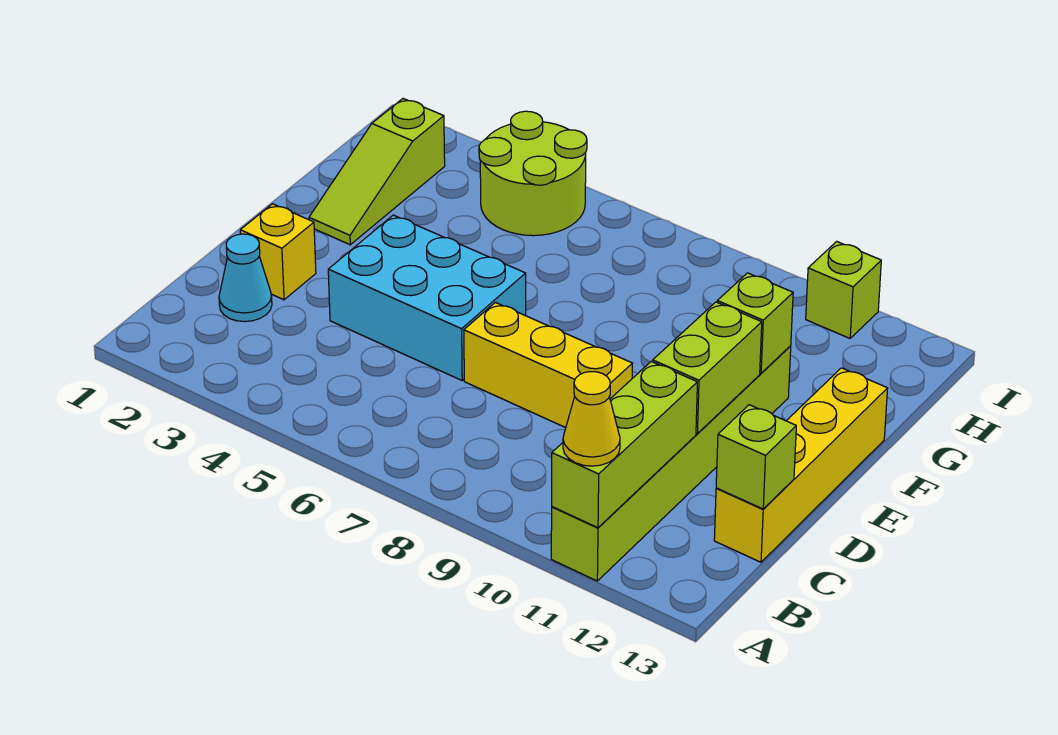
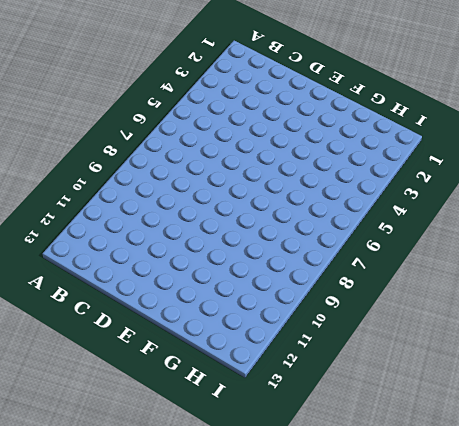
none -> lime 1x6 brick [551,346,791,581]
none -> cyan 1x1 cone [219,234,272,322]
none -> yellow 1x4 brick [714,368,888,562]

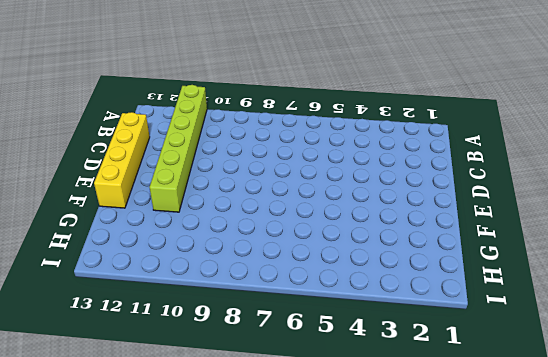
none -> cyan 1x1 cone [219,234,272,322]
none -> yellow 1x1 brick [240,204,316,300]
none -> cyan 2x3 brick [328,215,526,380]

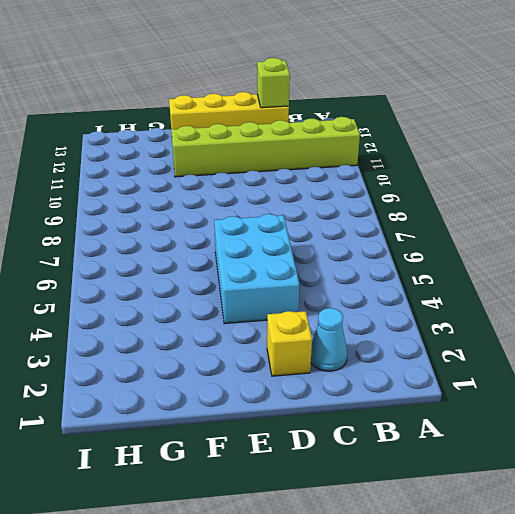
none -> yellow 1x3 brick [464,302,632,428]
none -> lime 1x3 slope [309,99,445,245]
none -> lime 2x2 round brick [479,111,587,236]

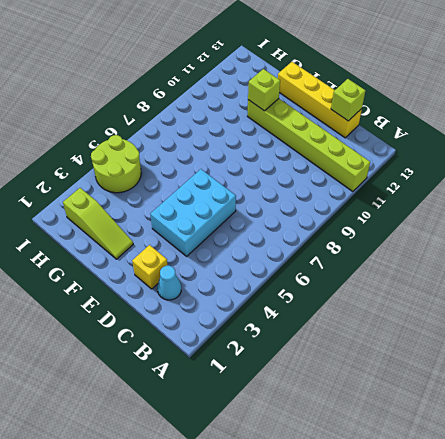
none -> yellow 1x3 brick [464,302,632,428]
none -> lime 1x1 brick [806,241,881,338]
none -> lime 1x3 brick [552,362,697,528]

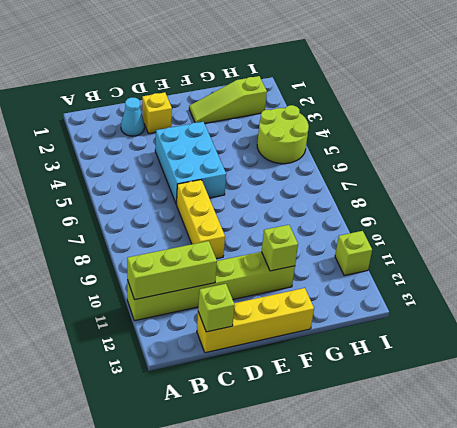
none -> lime 1x2 brick [653,302,762,433]
none -> yellow 1x1 cone [563,372,620,466]

